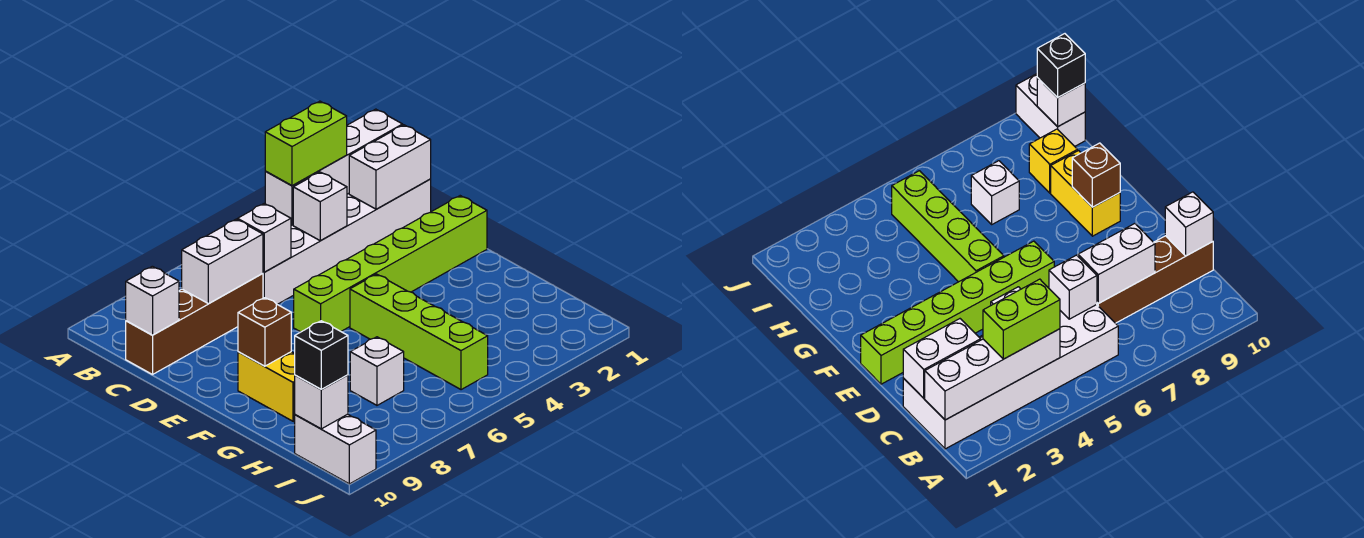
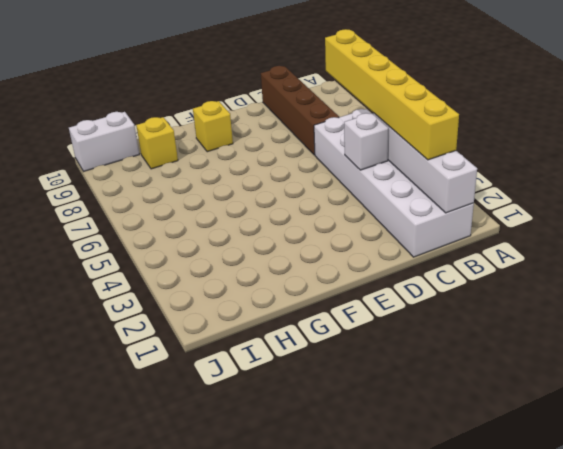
yellow 1x6 brick [325,29,459,160] -> lime 1x2 brick [265,101,347,186]
yellow 1x1 brick [193,101,233,152] -> yellow 1x2 brick [238,352,295,421]
none -> lime 1x6 brick [294,196,487,332]
none -> lime 1x4 brick [350,274,488,390]
none -> white 1x1 brick [350,337,404,405]

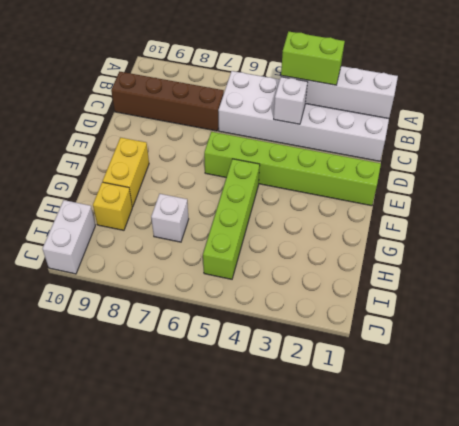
none -> white 1x2 brick [349,125,431,209]
none -> white 1x1 brick [238,204,291,272]
none -> white 1x2 brick [182,219,263,304]

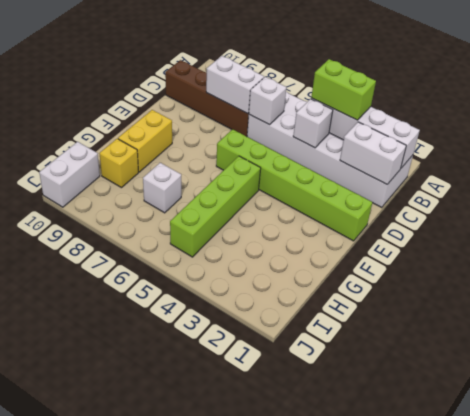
none -> white 1x1 brick [126,266,179,335]
none -> brown 1x1 brick [238,298,291,366]
none -> white 1x1 brick [294,375,348,429]

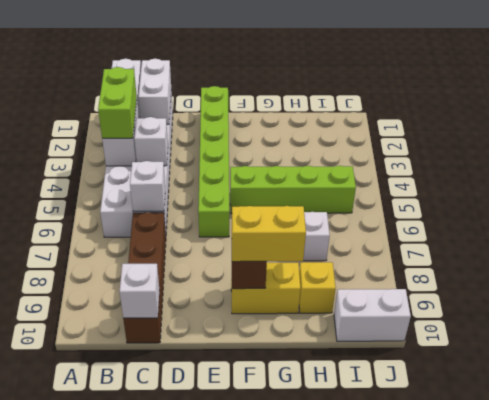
yellow 1x2 brick [232,206,306,262] -> none
none -> white 1x2 brick [182,219,263,304]
none -> white 1x1 brick [294,375,348,429]
none -> black 1x1 brick [295,321,348,389]

